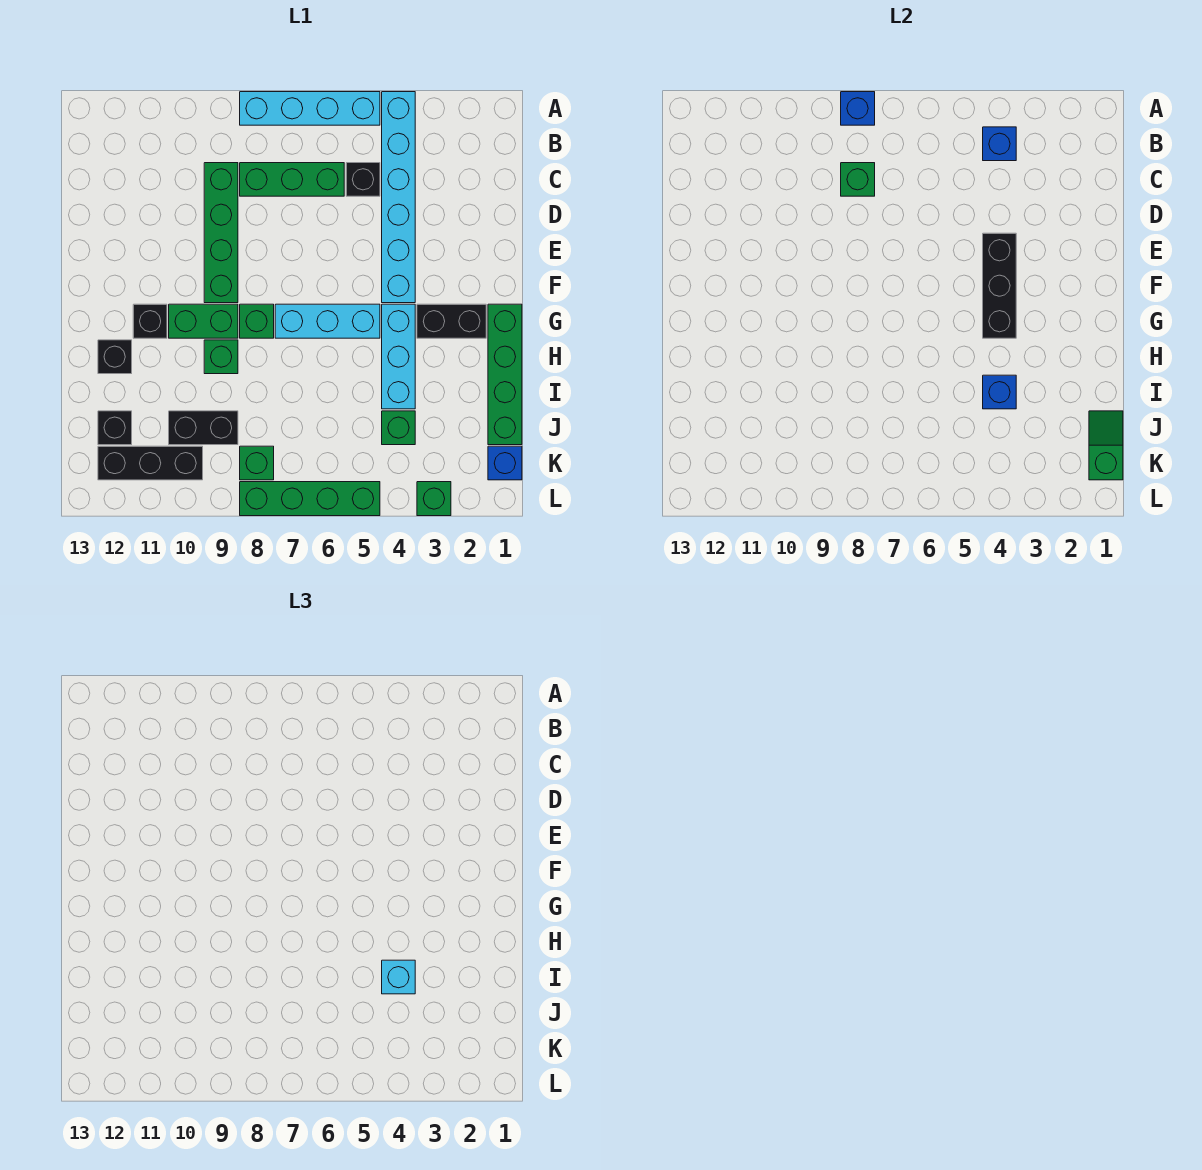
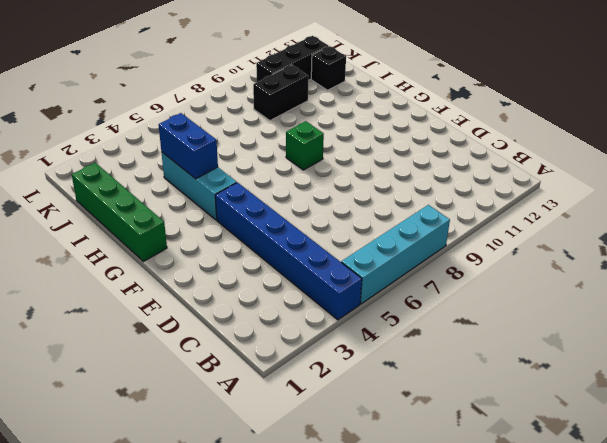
blue 1x6 brick [215,183,362,320] -> cyan 1x6 brick [382,92,415,303]
blue 1x2 brick [159,113,218,179] -> blue 1x1 brick [983,375,1016,409]
none -> black 1x1 brick [346,163,380,196]
none -> green 1x3 brick [240,163,344,196]
none -> green 1x4 brick [204,163,238,303]

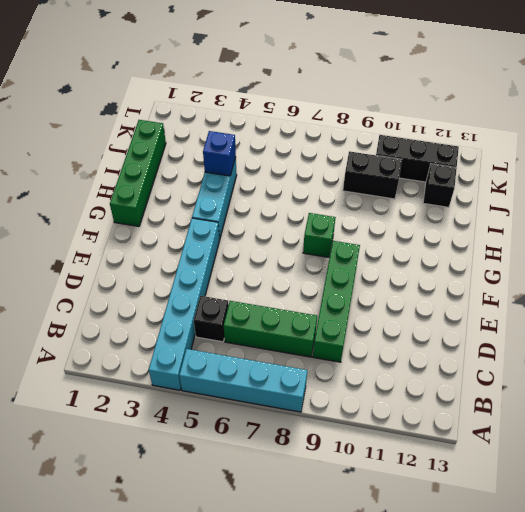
none -> black 1x2 brick [417,304,486,338]
none -> cyan 1x3 brick [275,304,380,338]
none -> green 1x2 brick [169,304,238,338]

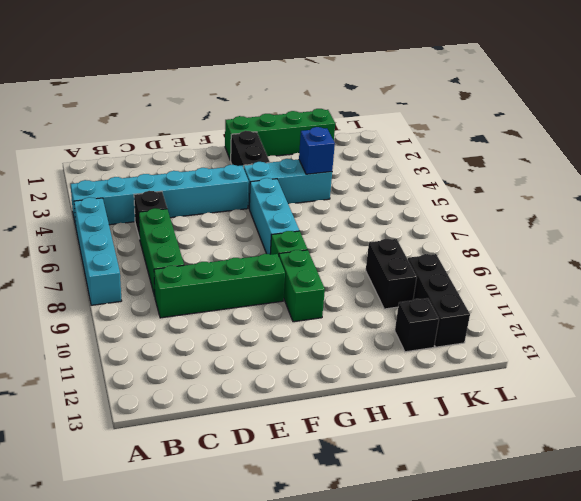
none -> black 1x1 brick [133,304,167,338]
none -> green 1x1 brick [204,340,238,374]
none -> black 1x1 brick [98,340,132,374]

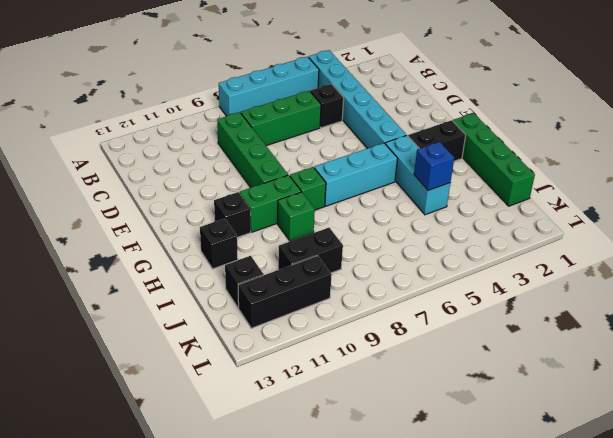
none -> green 1x1 brick [382,411,415,445]
none -> blue 1x1 brick [488,446,522,480]
none -> green 1x1 brick [240,446,274,480]

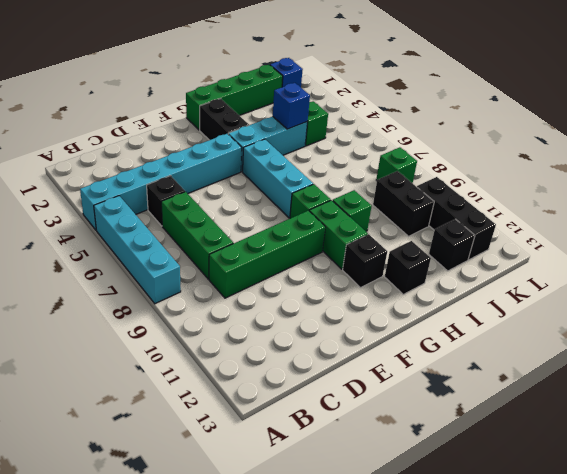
none -> green 1x1 brick [417,482,451,516]
none -> green 1x4 brick [240,482,380,516]
none -> blue 1x1 brick [841,92,875,125]

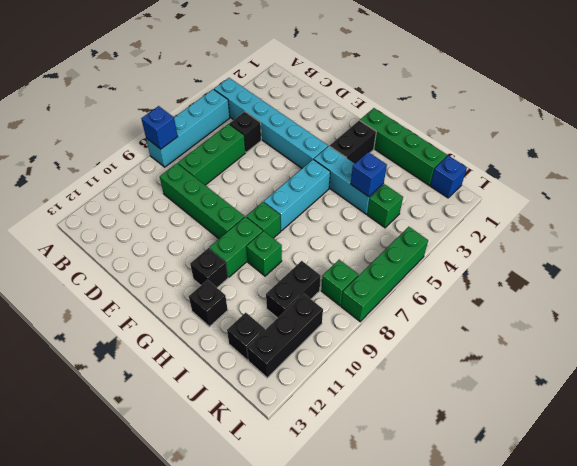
none -> green 1x1 brick [417,482,451,516]
none -> blue 1x1 brick [983,127,1016,161]
none -> green 1x1 brick [841,163,875,196]

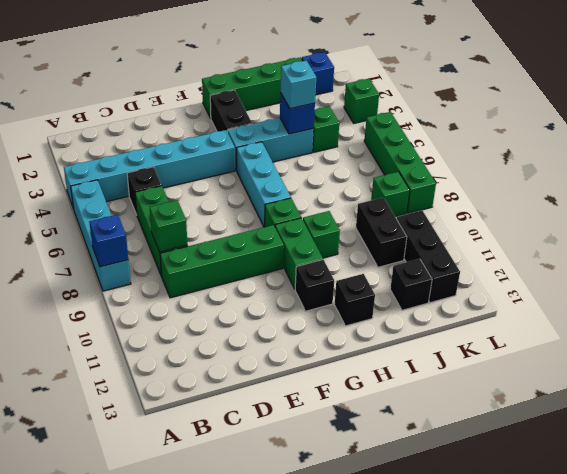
none -> blue 1x1 brick [983,127,1016,161]
none -> black 1x3 brick [983,233,1016,338]
none -> green 1x2 slope [1089,411,1123,480]

